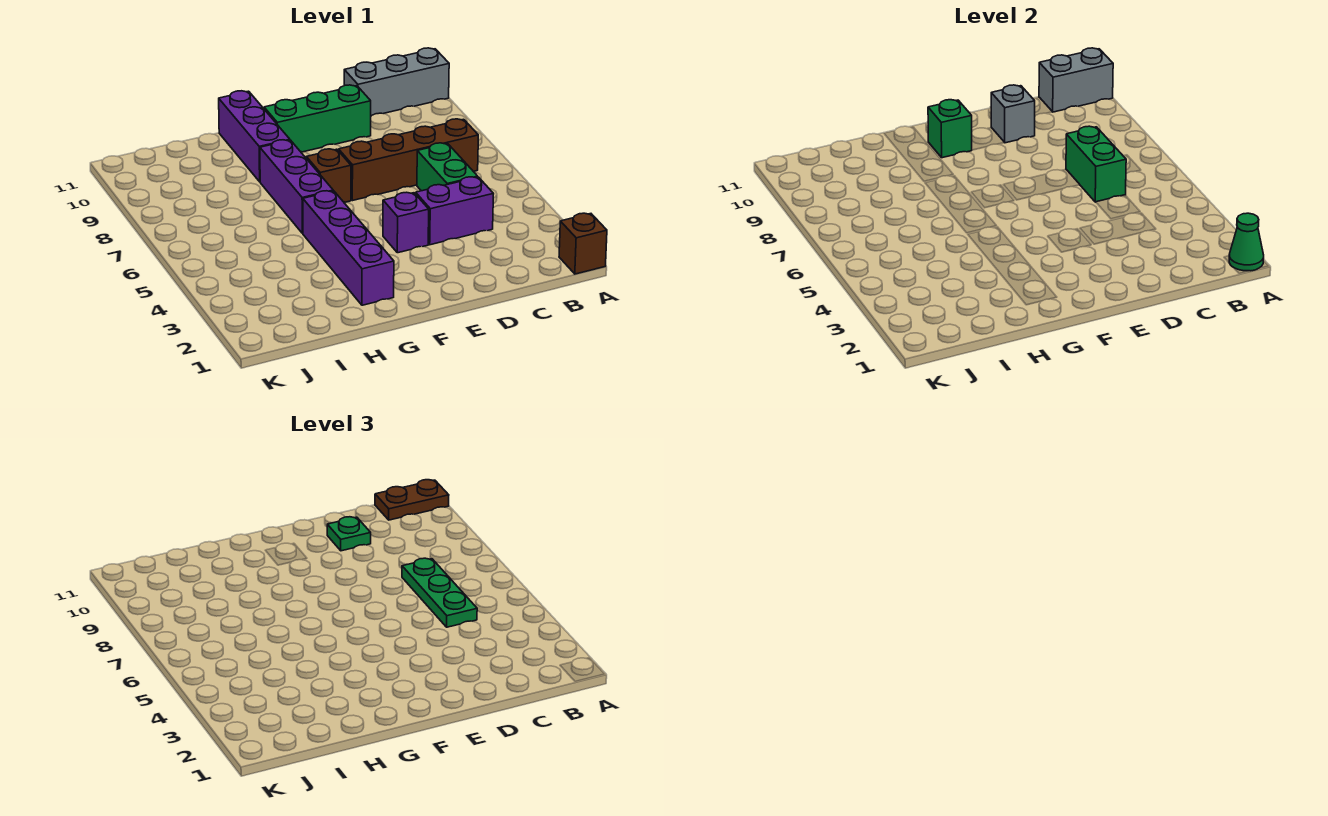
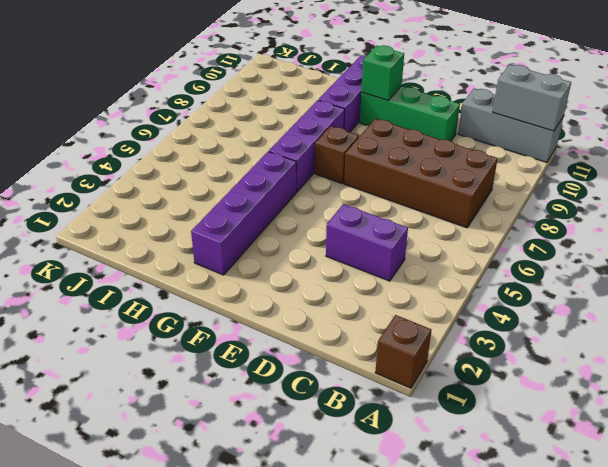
brown 2x4 brick [344,119,498,228] -> brown 1x4 brick [339,119,478,201]
none -> green 1x2 brick [417,143,478,191]
none -> purple 1x1 brick [383,192,429,253]
none -> green 1x1 cone [1229,213,1264,271]

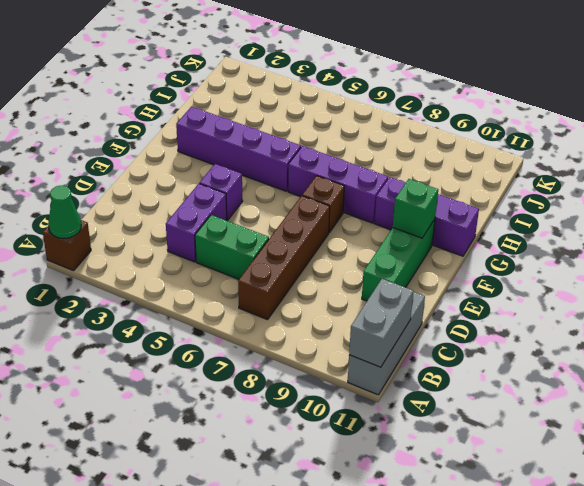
none -> green 1x2 brick [1066,126,1126,202]
none -> grey 1x1 brick [991,85,1035,143]
none -> brown 1x2 plate [375,480,449,520]

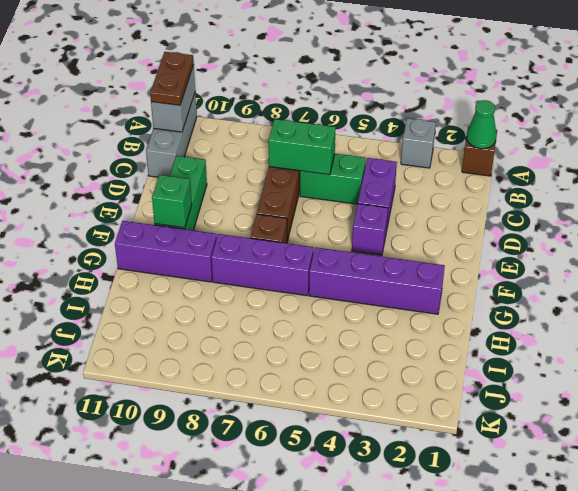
grey 1x1 brick [401,118,436,168] -> grey 1x1 brick moved to [991,85,1035,143]
none -> green 1x3 plate [402,558,477,627]
none -> green 1x1 plate [327,517,371,551]

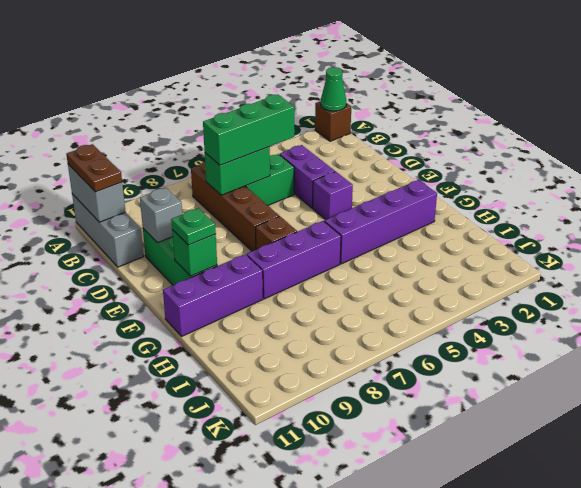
green 1x3 brick [203,95,294,165] -> green 1x3 plate [402,558,477,627]
green 1x1 plate [171,208,216,245] -> green 1x1 plate moved to [327,517,371,551]

